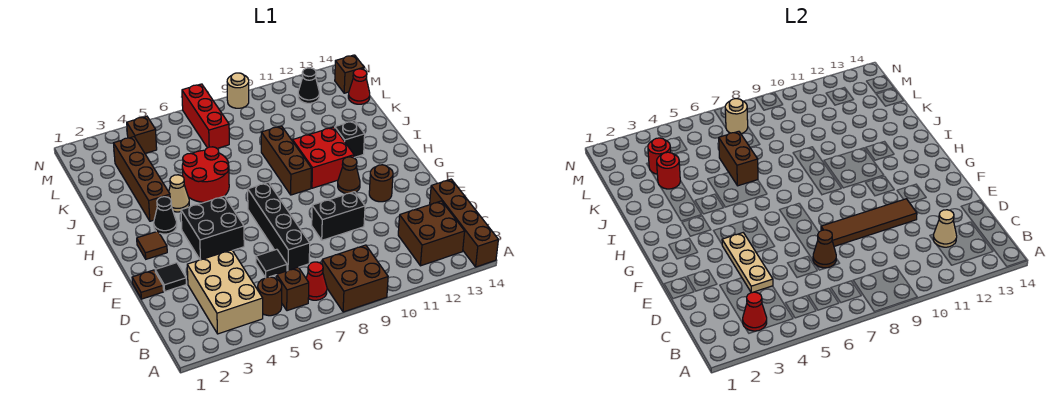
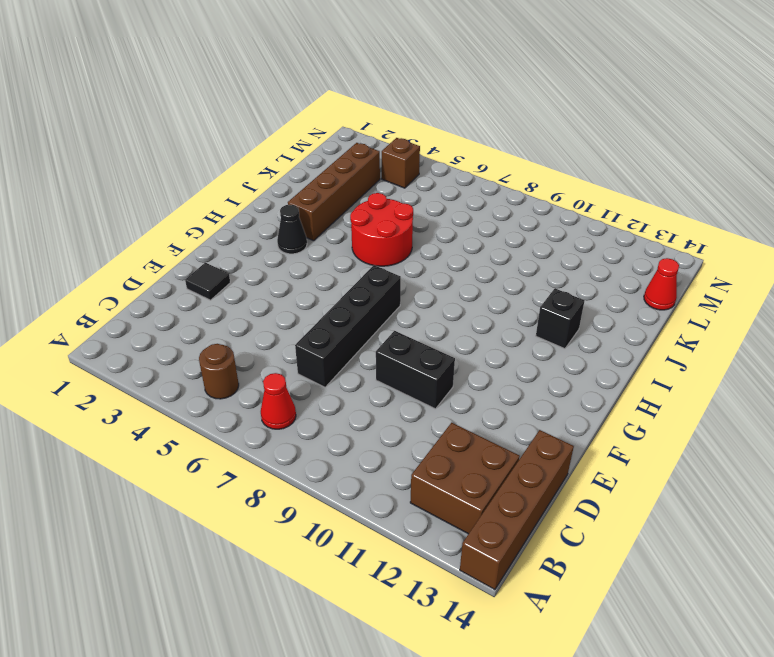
none -> brown 2x2 brick [322,245,388,312]
none -> tan 2x3 brick [187,250,263,334]
none -> brown 1x1 brick [277,267,309,311]
none -> black 1x1 tile [256,249,287,278]

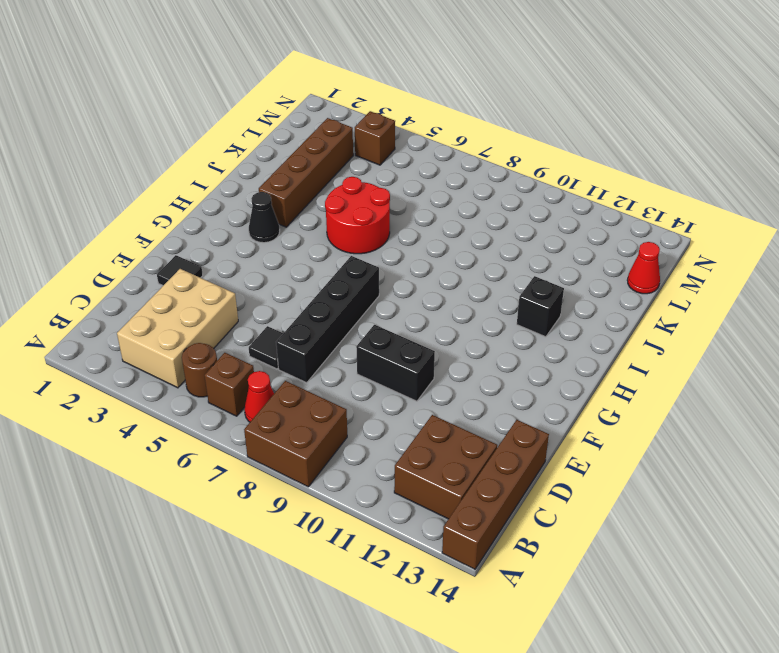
none -> brown 1x1 plate [132,270,163,299]
none -> black 2x2 brick [181,196,244,260]
none -> brown 1x1 round brick [369,165,393,202]
none -> brown 1x1 tile [137,231,167,259]

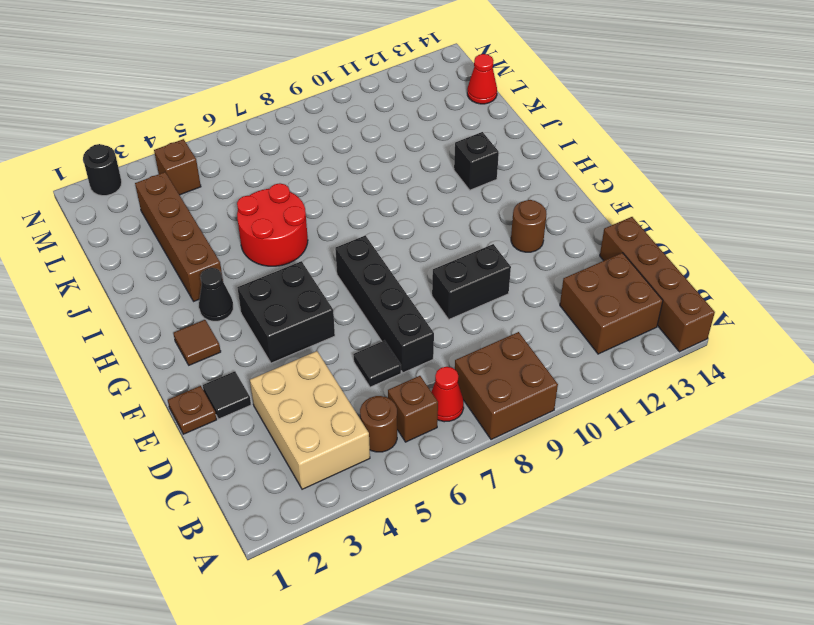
black 1x1 round brick [83,144,122,196] -> none
none -> brown 1x1 cone [338,157,360,194]
none -> brown 1x3 brick [261,126,311,195]
none -> red 2x2 brick [293,127,354,188]
none -> tan 1x1 cone [169,175,189,212]

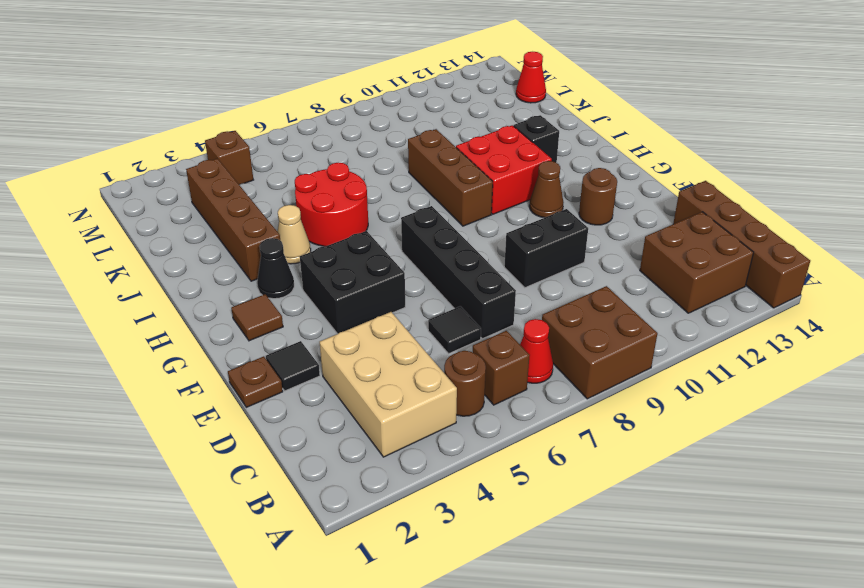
none -> red 1x3 brick [182,84,229,148]
none -> black 1x1 cone [298,68,319,103]
none -> brown 1x1 brick [335,55,364,93]
none -> tan 1x1 round brick [227,73,249,108]

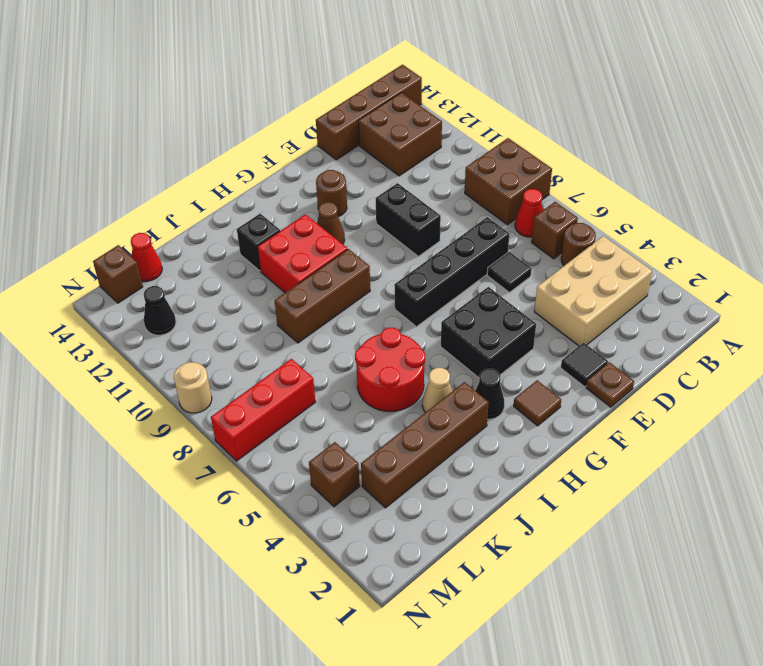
none -> red 1x1 cone [743,292,767,331]
none -> tan 1x1 cone [933,210,957,247]
none -> tan 1x3 plate [722,233,773,293]
none -> brown 1x1 cone [813,230,836,268]

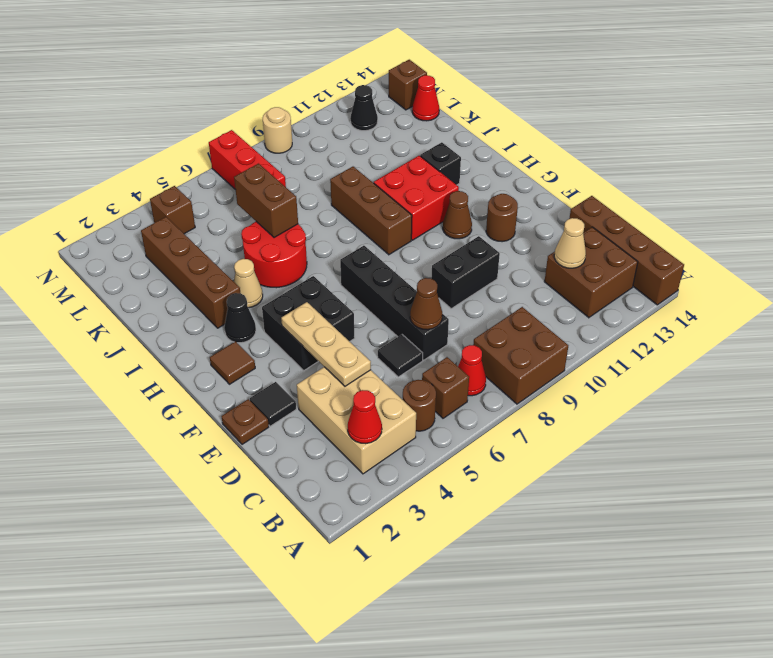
none -> brown 1x4 tile [821,199,917,246]
none -> red 1x1 round brick [657,152,680,189]
none -> red 1x1 round brick [648,138,671,174]
none -> tan 1x1 round brick [725,99,748,134]

